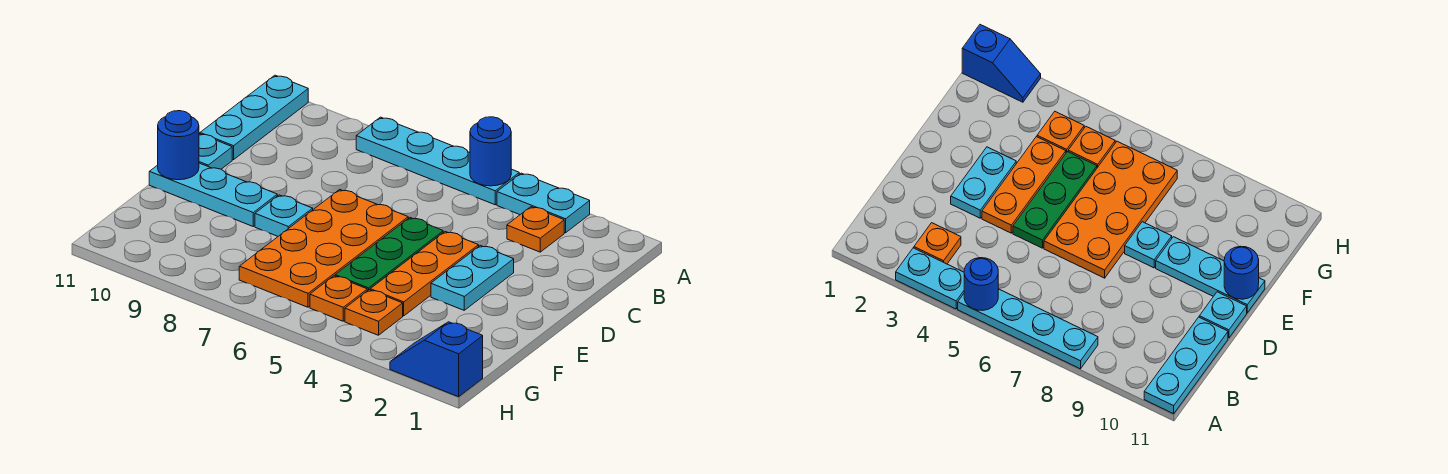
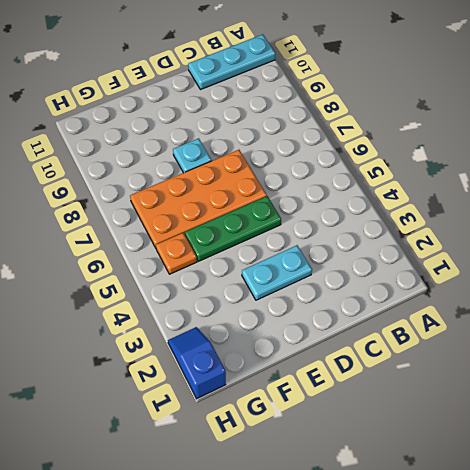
none -> cyan 1x2 plate [497,173,590,233]
none -> cyan 1x4 plate [356,117,519,205]
none -> orange 1x1 plate [507,207,564,252]

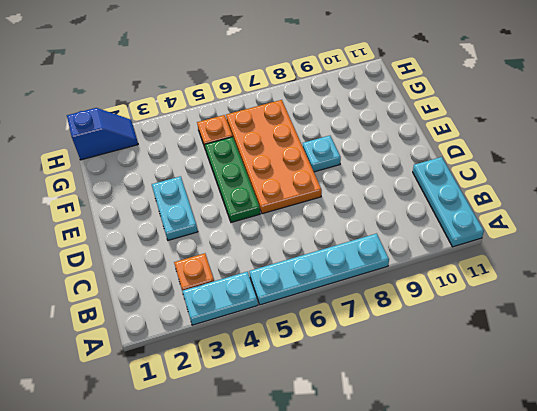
none -> orange 1x3 plate [370,232,479,316]
none -> cyan 1x1 plate [199,134,232,169]
none -> cyan 1x3 plate [149,163,277,226]

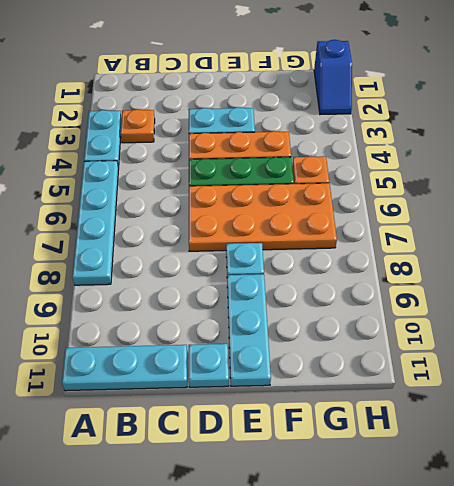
none -> orange 1x1 plate [345,290,403,335]
none -> blue 1x1 round brick [470,117,511,186]
none -> blue 1x1 round brick [158,111,199,180]

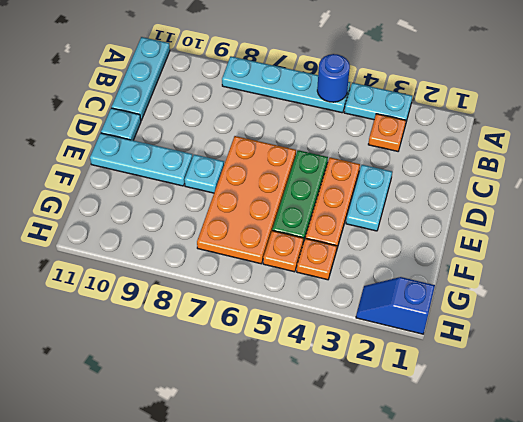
none -> blue 1x1 round brick [158,111,199,180]

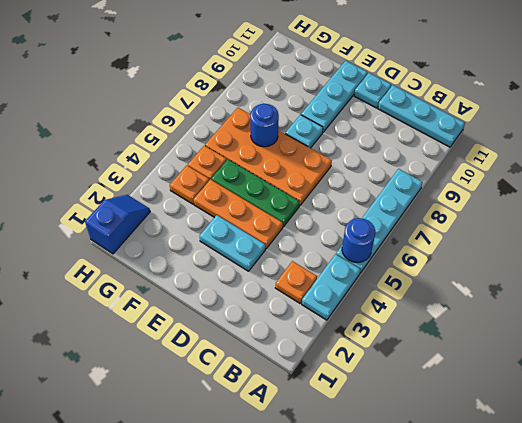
blue 1x1 round brick [250,104,279,147] -> blue 1x1 round brick moved to [158,111,199,180]

